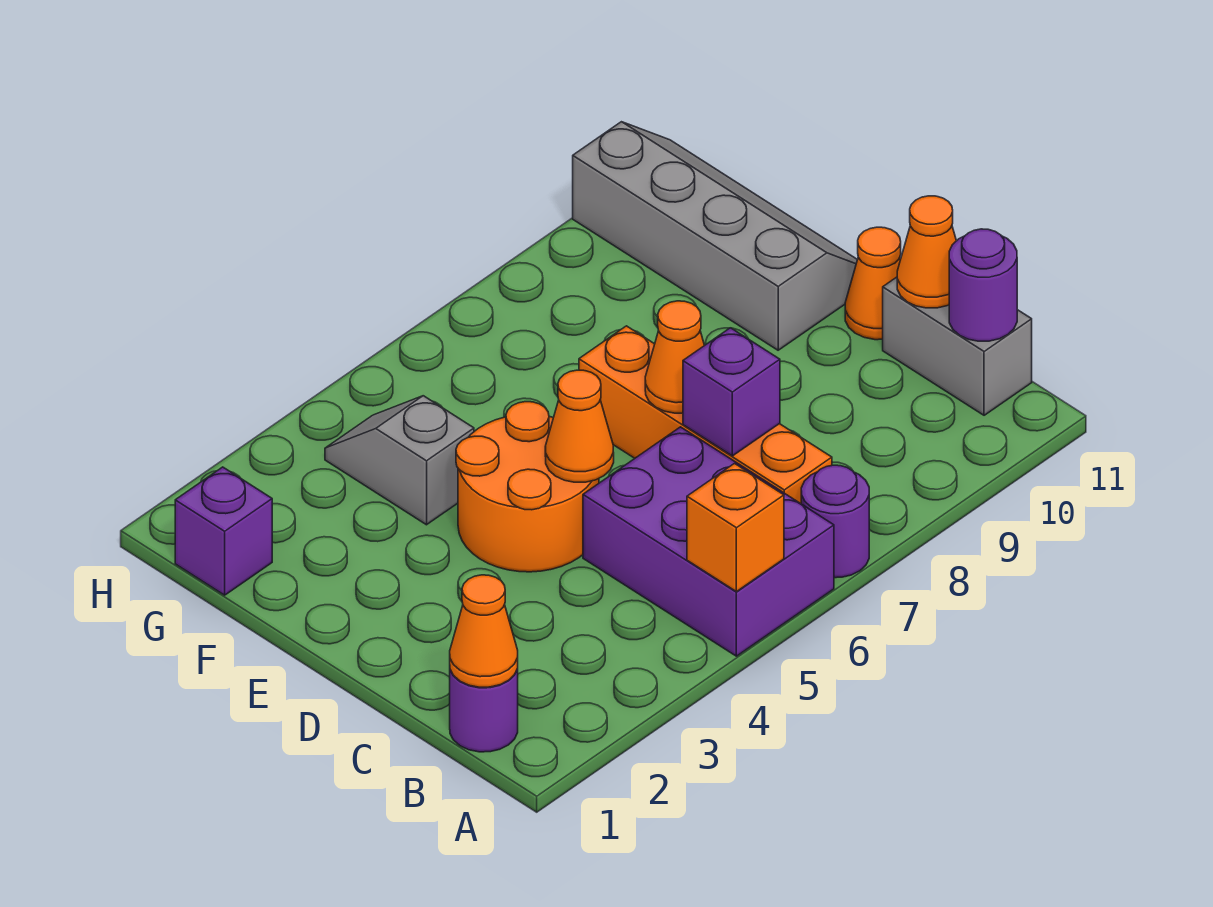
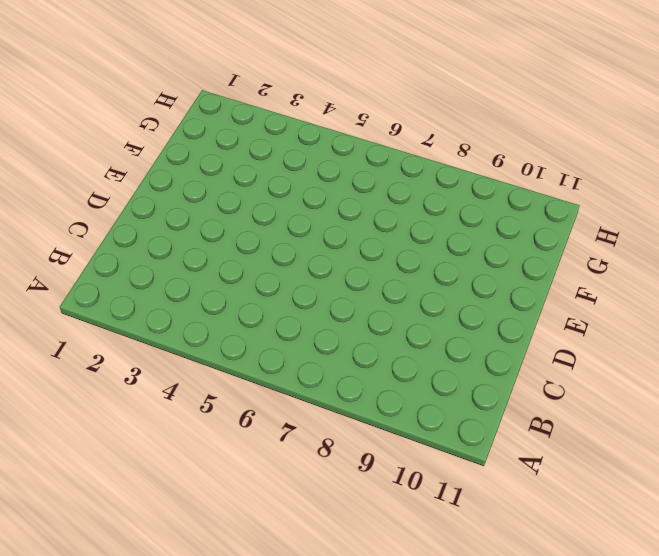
none -> purple 2x3 brick [583,427,834,656]
none -> purple 1x1 round brick [801,465,869,578]
none -> purple 1x1 round brick [450,669,518,752]

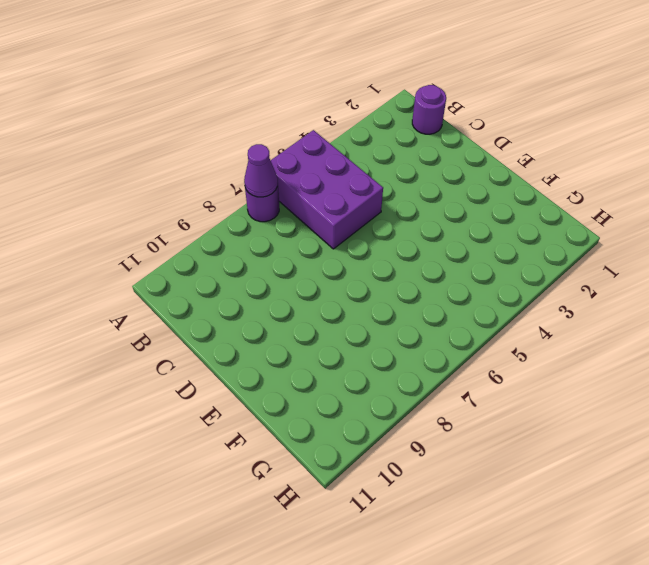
purple 1x1 cone [244,144,278,197] -> none
none -> orange 1x4 brick [579,326,832,504]
none -> grey 1x2 brick [883,277,1032,415]
none -> orange 2x2 round brick [456,402,599,572]

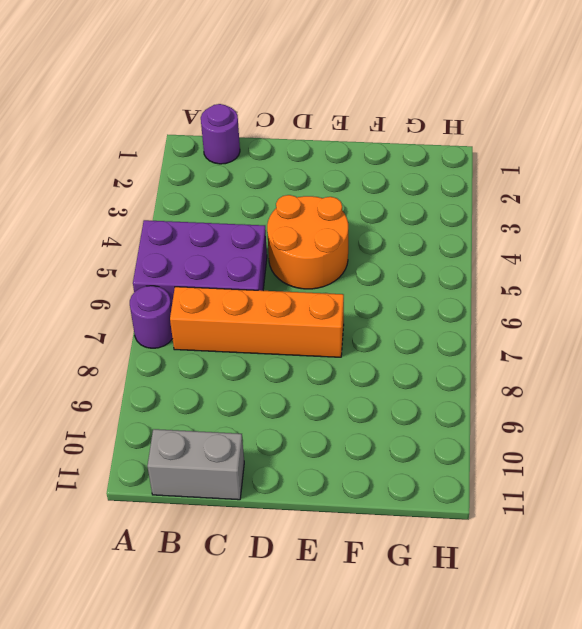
none -> orange 1x1 cone [845,227,901,340]
none -> grey 2x4 slope [573,122,857,350]
none -> grey 1x2 slope [325,396,474,525]

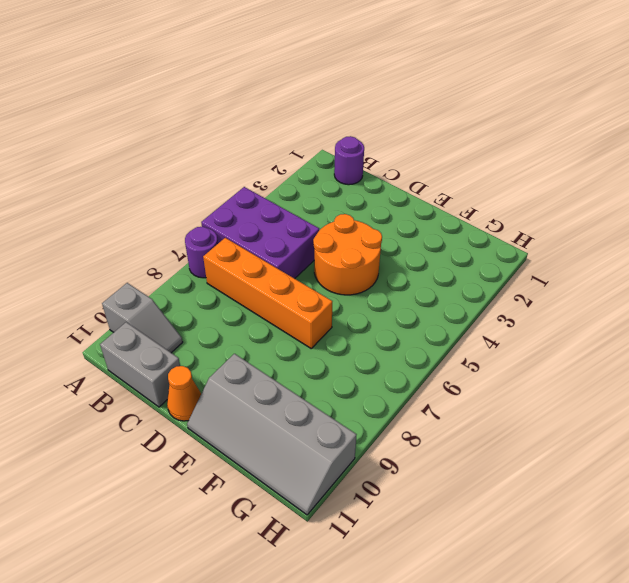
grey 1x2 slope [102,283,183,353] -> grey 1x2 slope moved to [325,396,474,525]
none -> purple 1x1 brick [175,467,272,595]
none -> orange 1x1 brick [687,463,784,592]
none -> orange 1x1 cone [450,575,518,687]

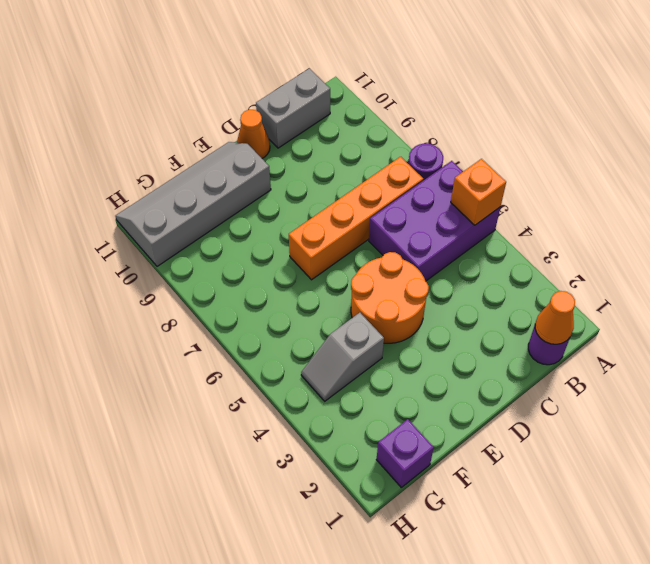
none -> purple 1x1 round brick [949,229,1017,341]
none -> purple 1x1 brick [683,328,780,456]
none -> orange 1x1 cone [897,196,956,308]

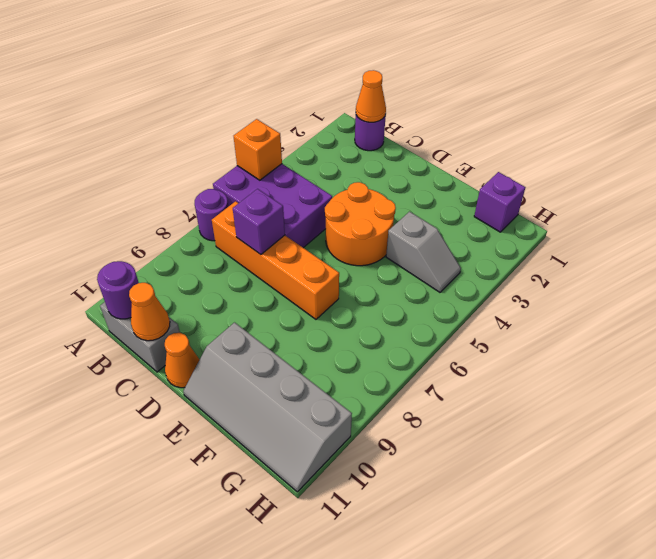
none -> orange 1x1 cone [545,370,614,482]
none -> orange 1x1 cone [645,301,705,413]

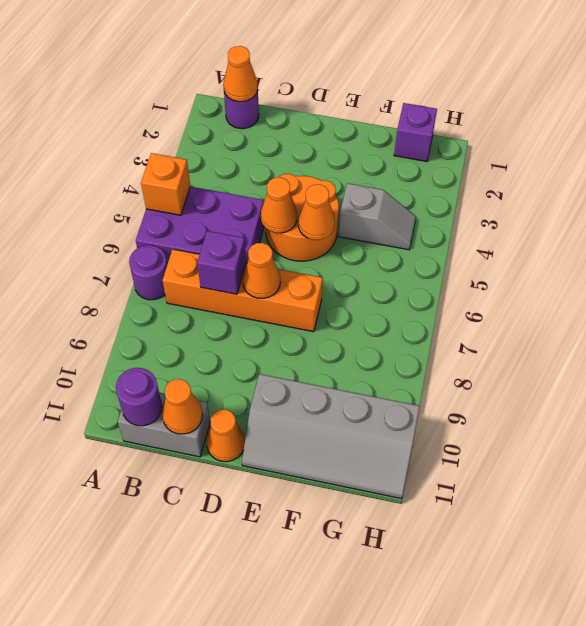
orange 1x1 cone [298,184,335,240] -> none

